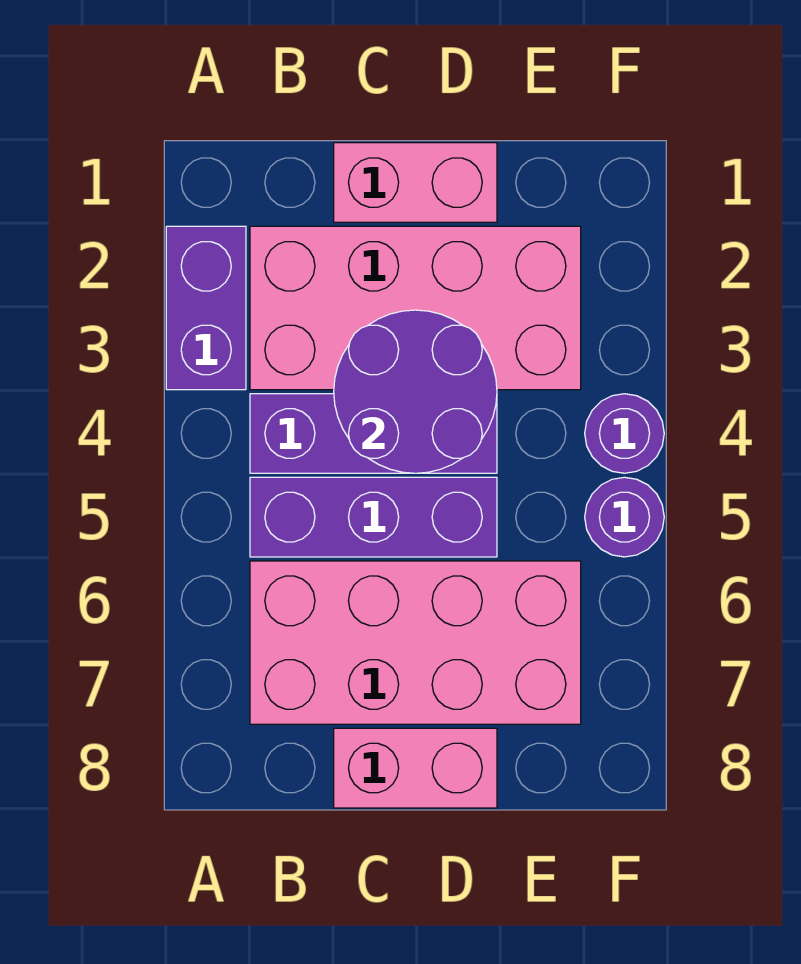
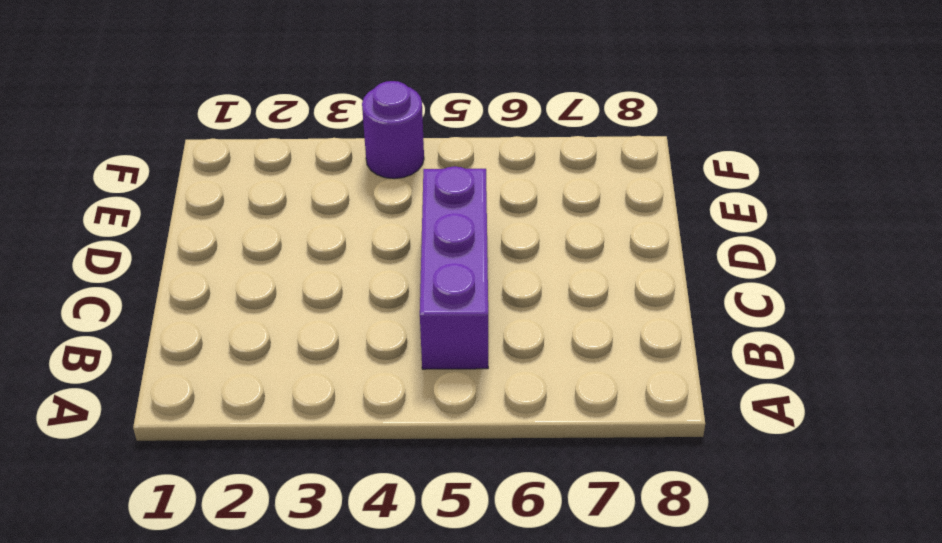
none -> purple 1x2 brick [166,226,246,390]
none -> pink 2x4 brick [250,226,581,390]

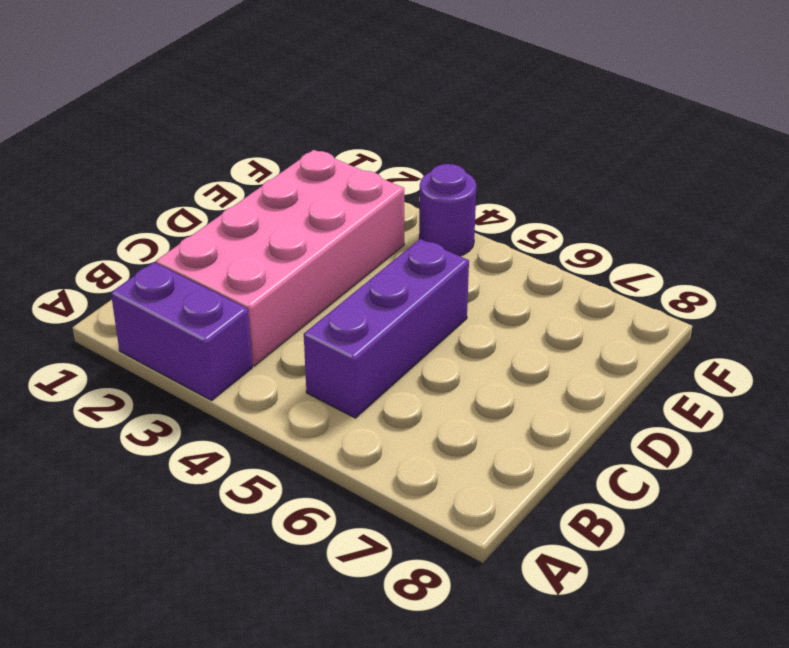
none -> purple 1x3 brick [250,394,497,473]
none -> pink 2x4 brick [250,561,581,724]

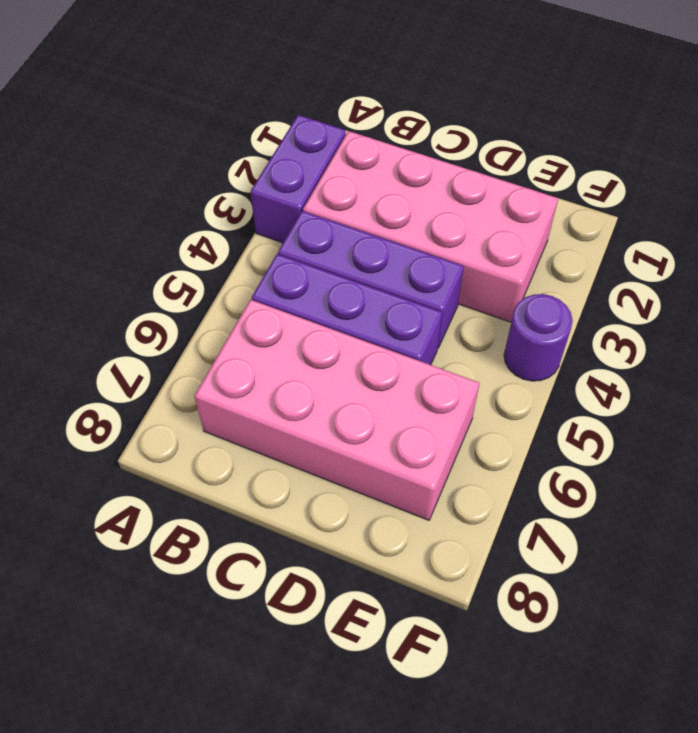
none -> pink 1x2 brick [334,143,497,222]
none -> pink 1x2 brick [334,728,497,808]

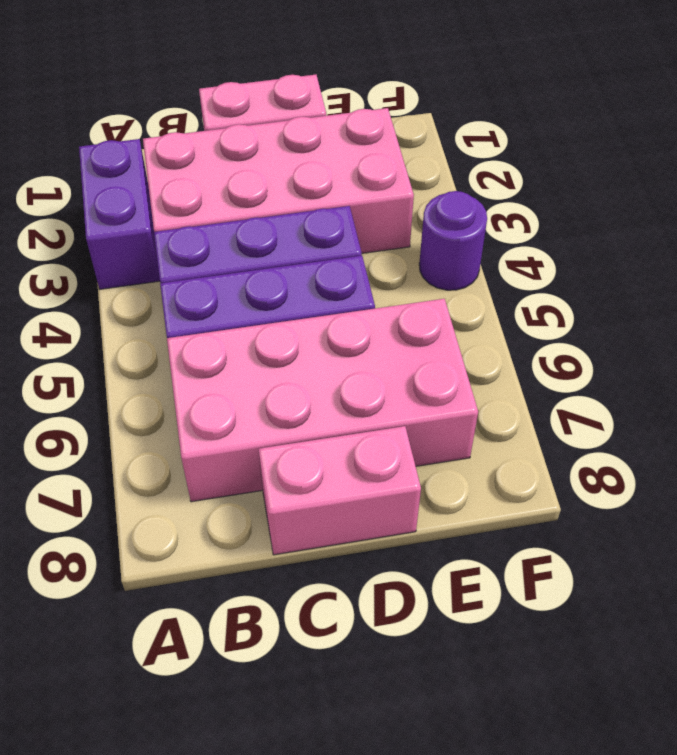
none -> purple 1x1 round brick [585,477,664,557]
none -> purple 2x2 round brick [334,310,497,473]

